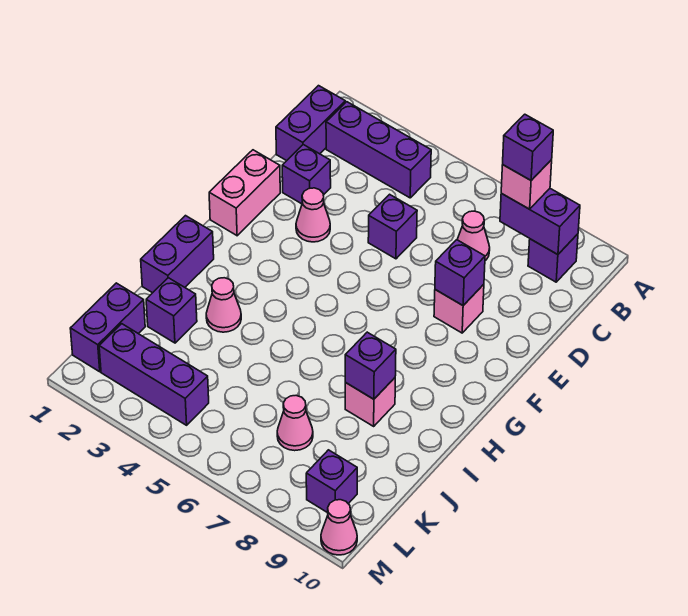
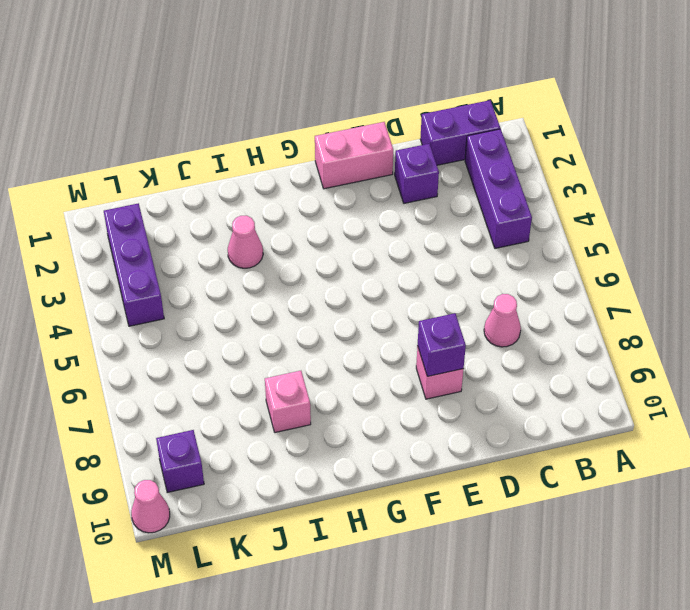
none -> purple 1x1 brick [528,234,578,282]
none -> purple 1x1 brick [368,194,417,259]
none -> pink 1x1 cone [296,188,330,242]

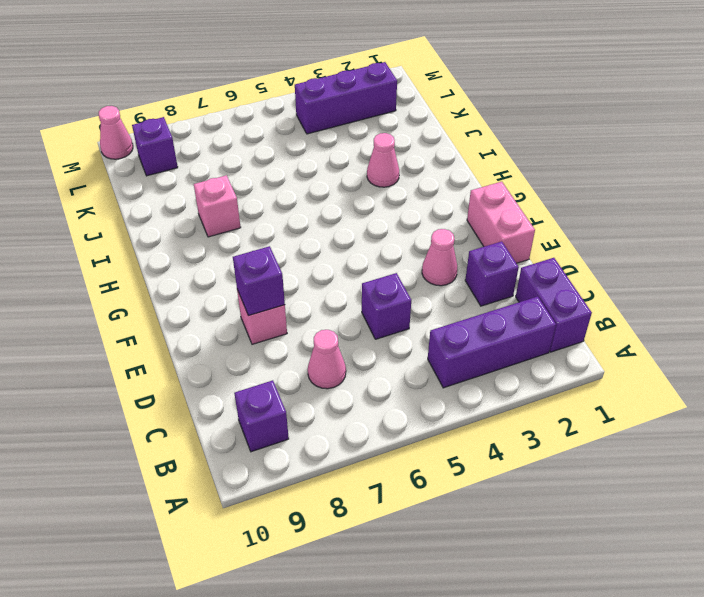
none -> purple 1x2 brick [141,216,214,293]
none -> purple 1x1 brick [146,278,197,343]
none -> purple 1x2 brick [70,283,145,372]

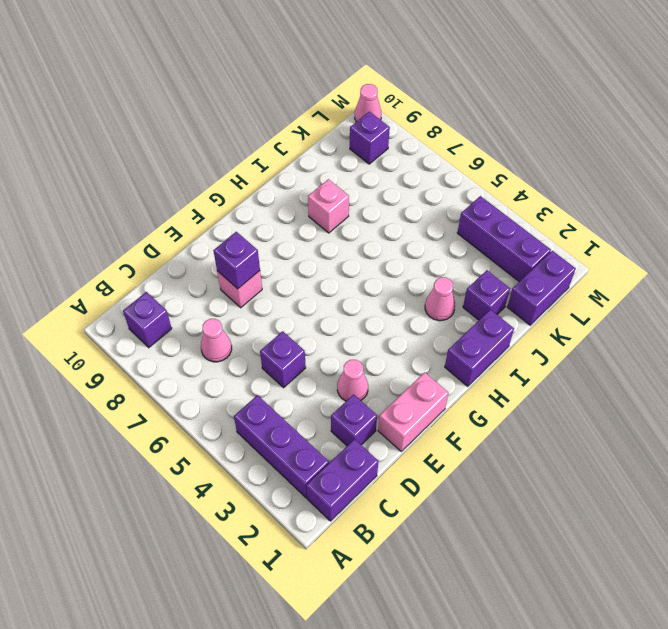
none -> pink 1x1 cone [277,396,313,451]
none -> purple 1x2 brick [500,189,580,255]
none -> purple 1x1 brick [345,332,396,399]

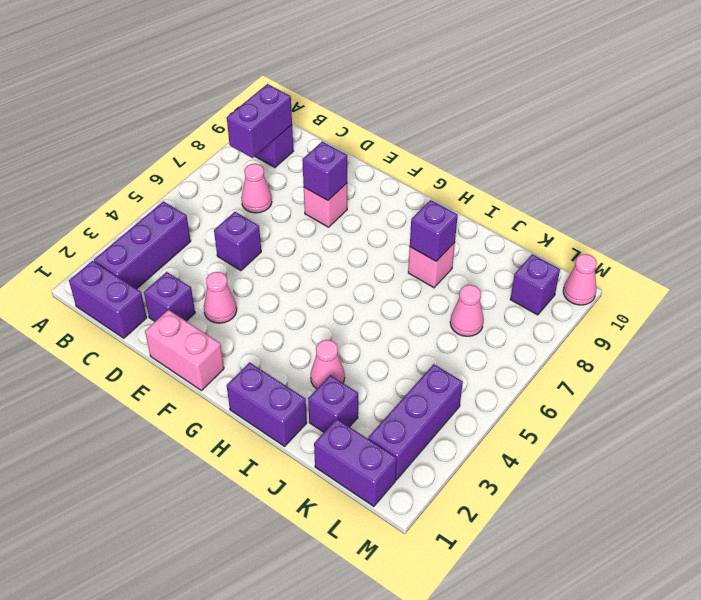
none -> pink 1x1 brick [501,160,552,209]
none -> purple 1x1 brick [503,114,553,180]

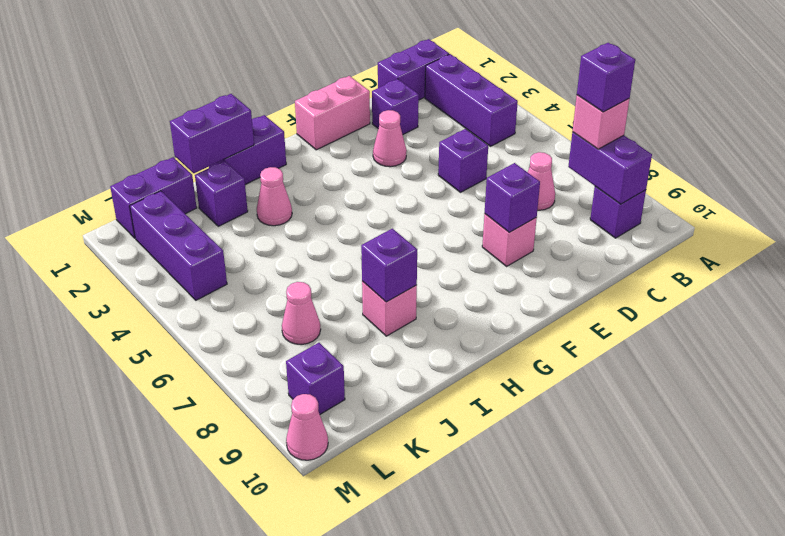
purple 1x2 brick [170,94,254,173] -> none

